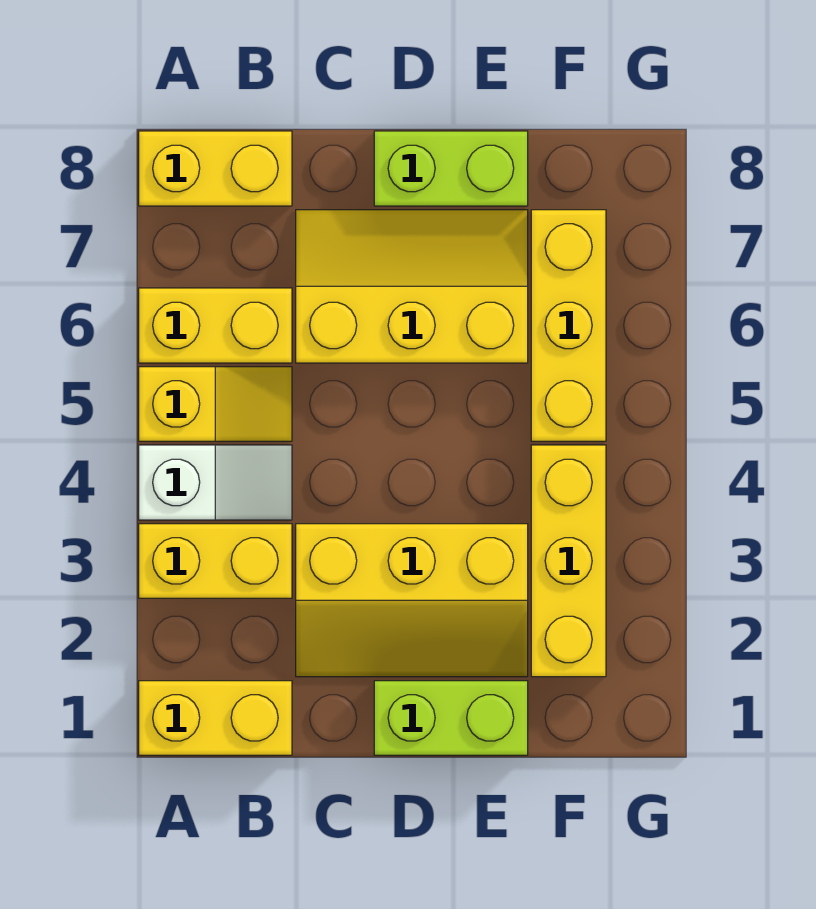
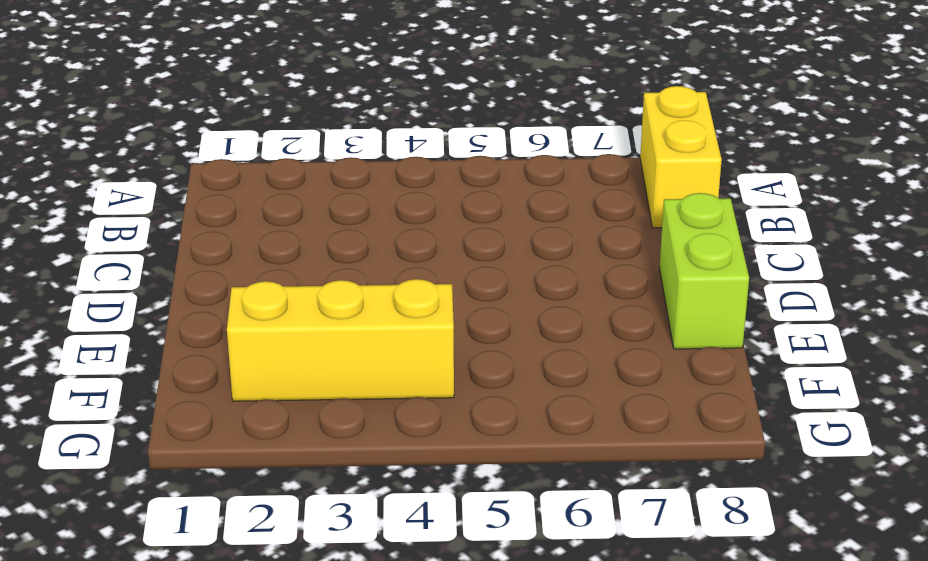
none -> yellow 1x2 brick [139,681,292,755]
none -> yellow 1x2 brick [139,524,292,598]
none -> white 1x2 slope [139,445,292,520]

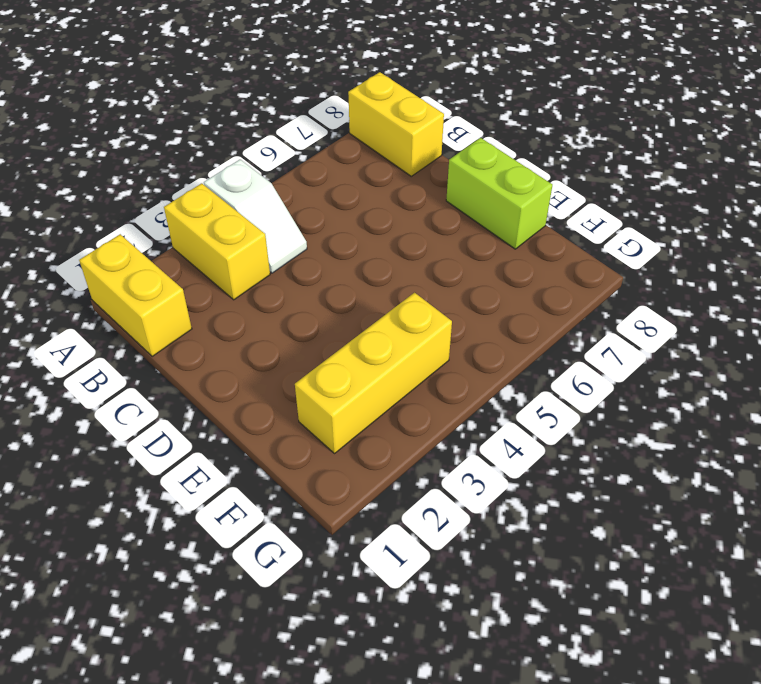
none -> yellow 1x2 slope [139,367,292,441]
none -> yellow 1x2 brick [139,288,292,363]
none -> yellow 2x3 slope [296,524,528,677]

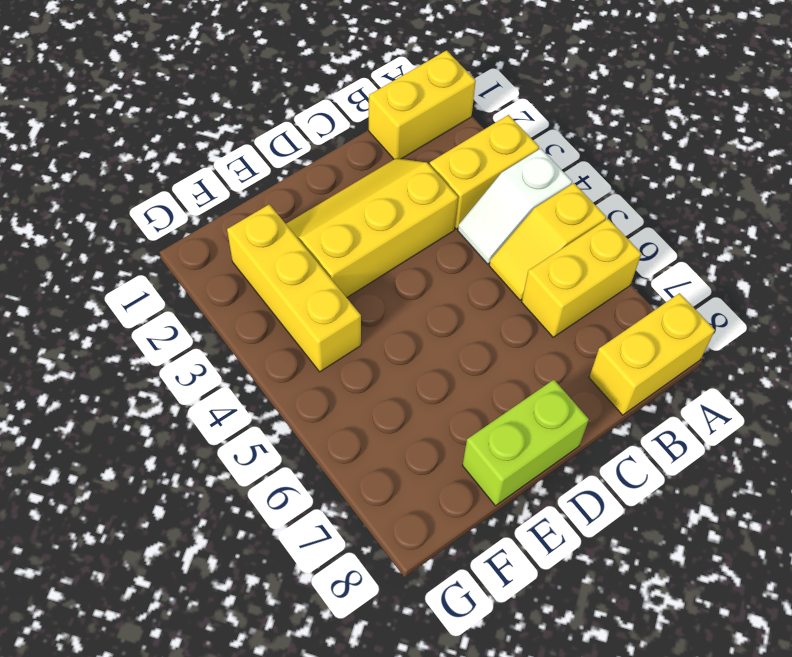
none -> yellow 2x3 slope [296,210,528,363]
none -> lime 1x2 brick [374,681,528,755]
none -> yellow 1x3 brick [531,210,606,441]

